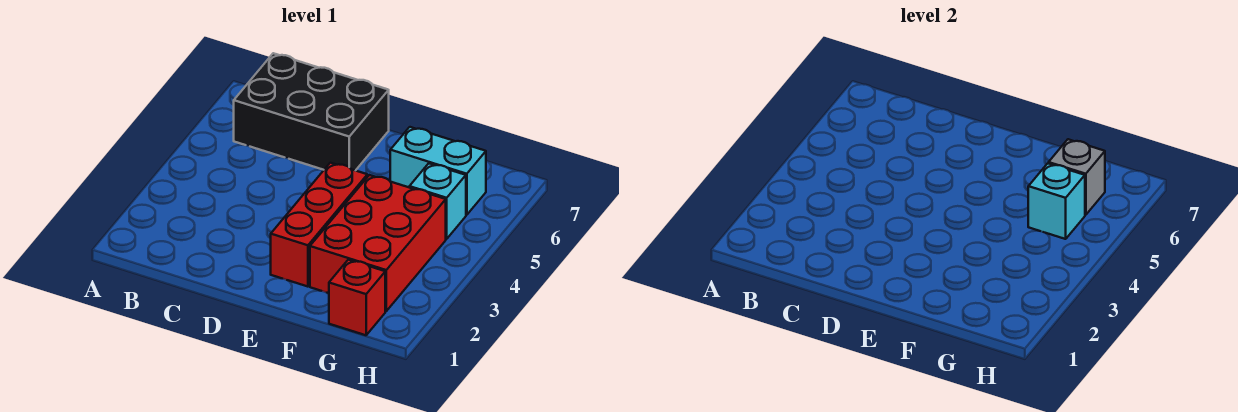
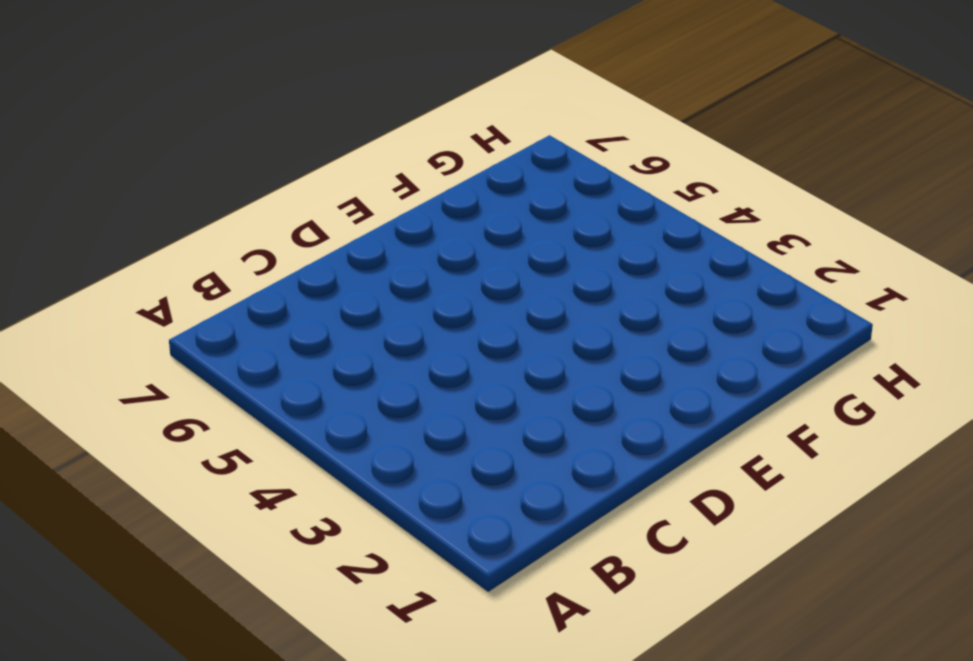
none -> black 2x3 brick [234,53,389,171]
none -> red 1x3 brick [271,163,367,287]

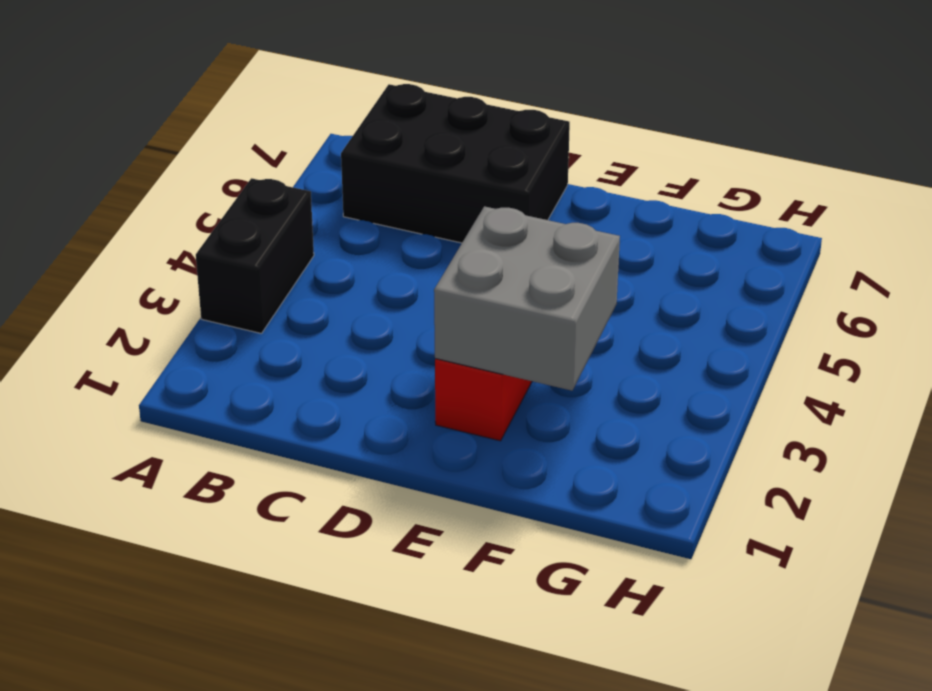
black 1x2 brick [196,178,314,334] -> none
grey 2x2 brick [434,206,620,391] -> none
none -> red 2x3 brick [310,175,446,311]
none -> cyan 1x2 brick [390,127,486,215]

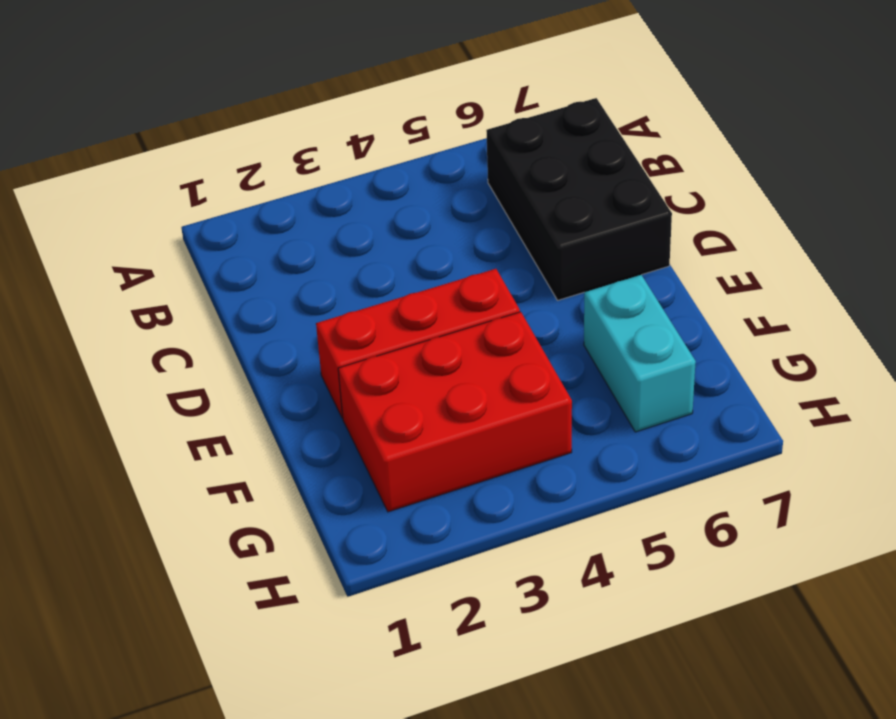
none -> red 1x1 brick [329,260,385,335]
none -> cyan 1x1 brick [409,163,466,239]

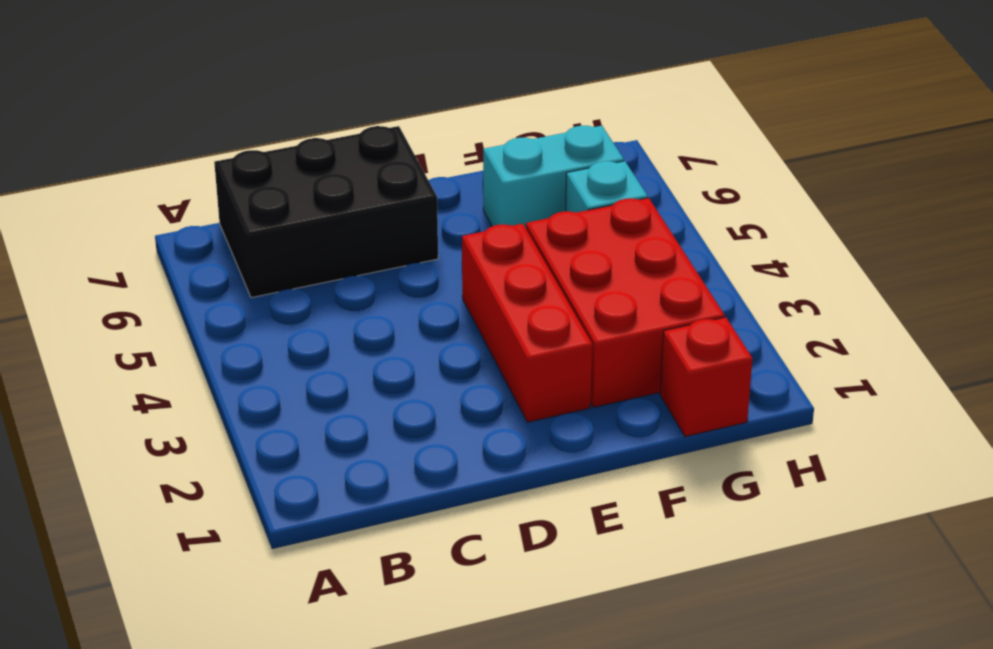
none -> cyan 1x1 brick [1028,163,1085,239]
none -> grey 1x1 brick [1049,139,1105,215]

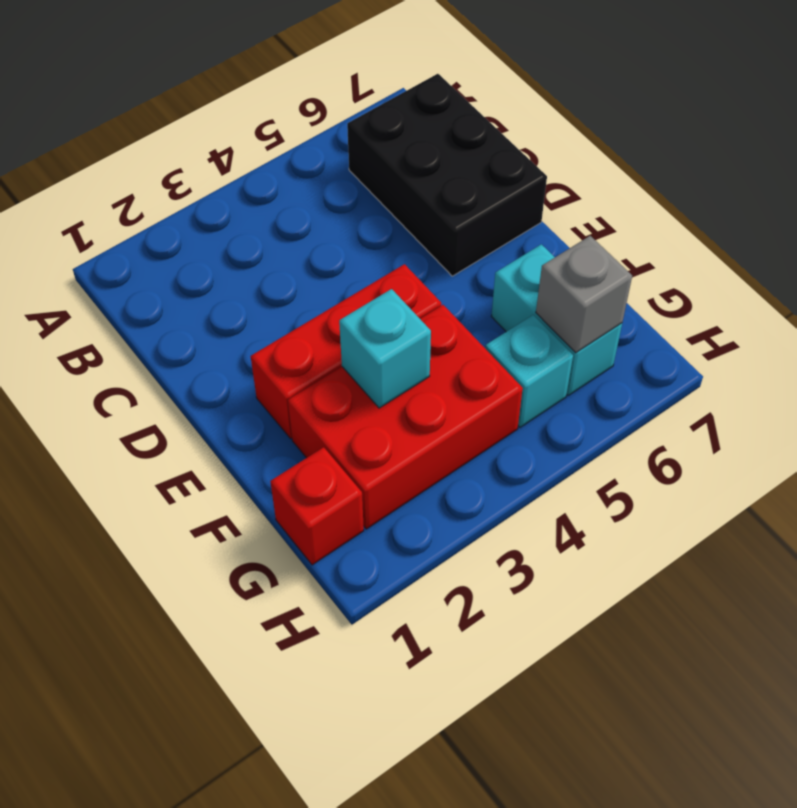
cyan 1x1 brick [339,289,431,408] -> cyan 1x1 brick moved to [1028,163,1085,239]

